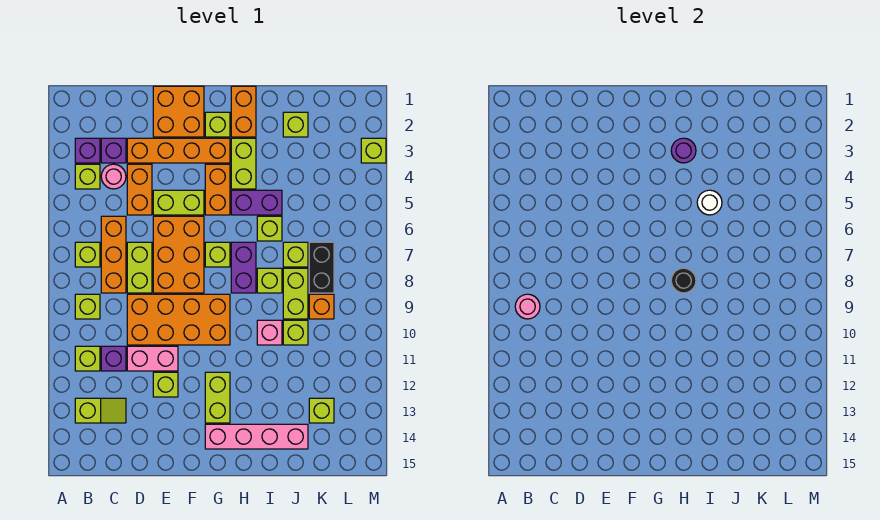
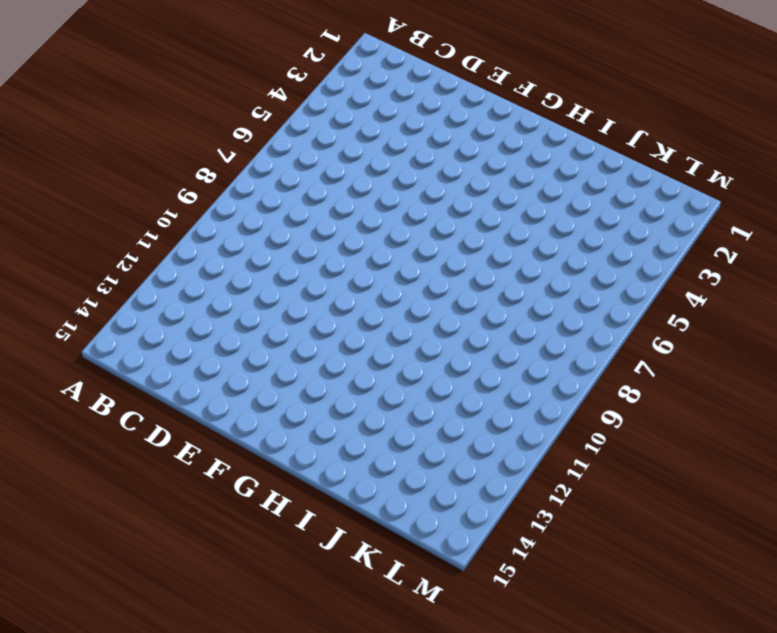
none -> purple 1x1 brick [75,138,100,163]
none -> lime 1x1 brick [75,164,100,189]
none -> lime 1x1 brick [75,242,100,267]
none -> lime 1x1 brick [75,294,100,319]

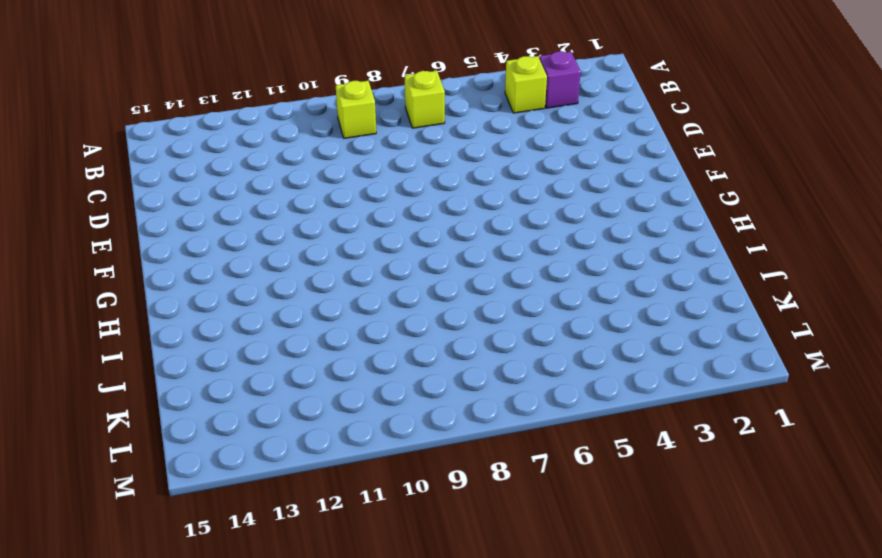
none -> lime 1x1 brick [75,346,100,371]
none -> lime 1x2 slope [75,398,126,423]
none -> purple 1x1 brick [101,138,126,163]
none -> pink 1x1 round brick [101,164,126,189]

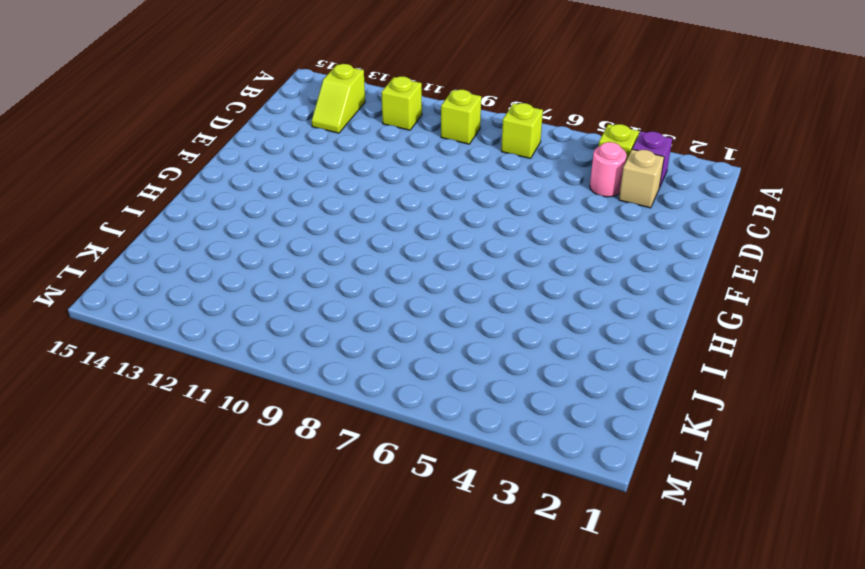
tan 1x1 brick [619,149,664,208] -> purple 1x1 brick [101,138,126,163]
none -> orange 1x3 brick [101,216,126,293]
none -> purple 1x1 brick [101,346,126,371]
none -> orange 1x4 brick [127,138,230,163]
none -> orange 1x2 brick [127,164,152,215]

